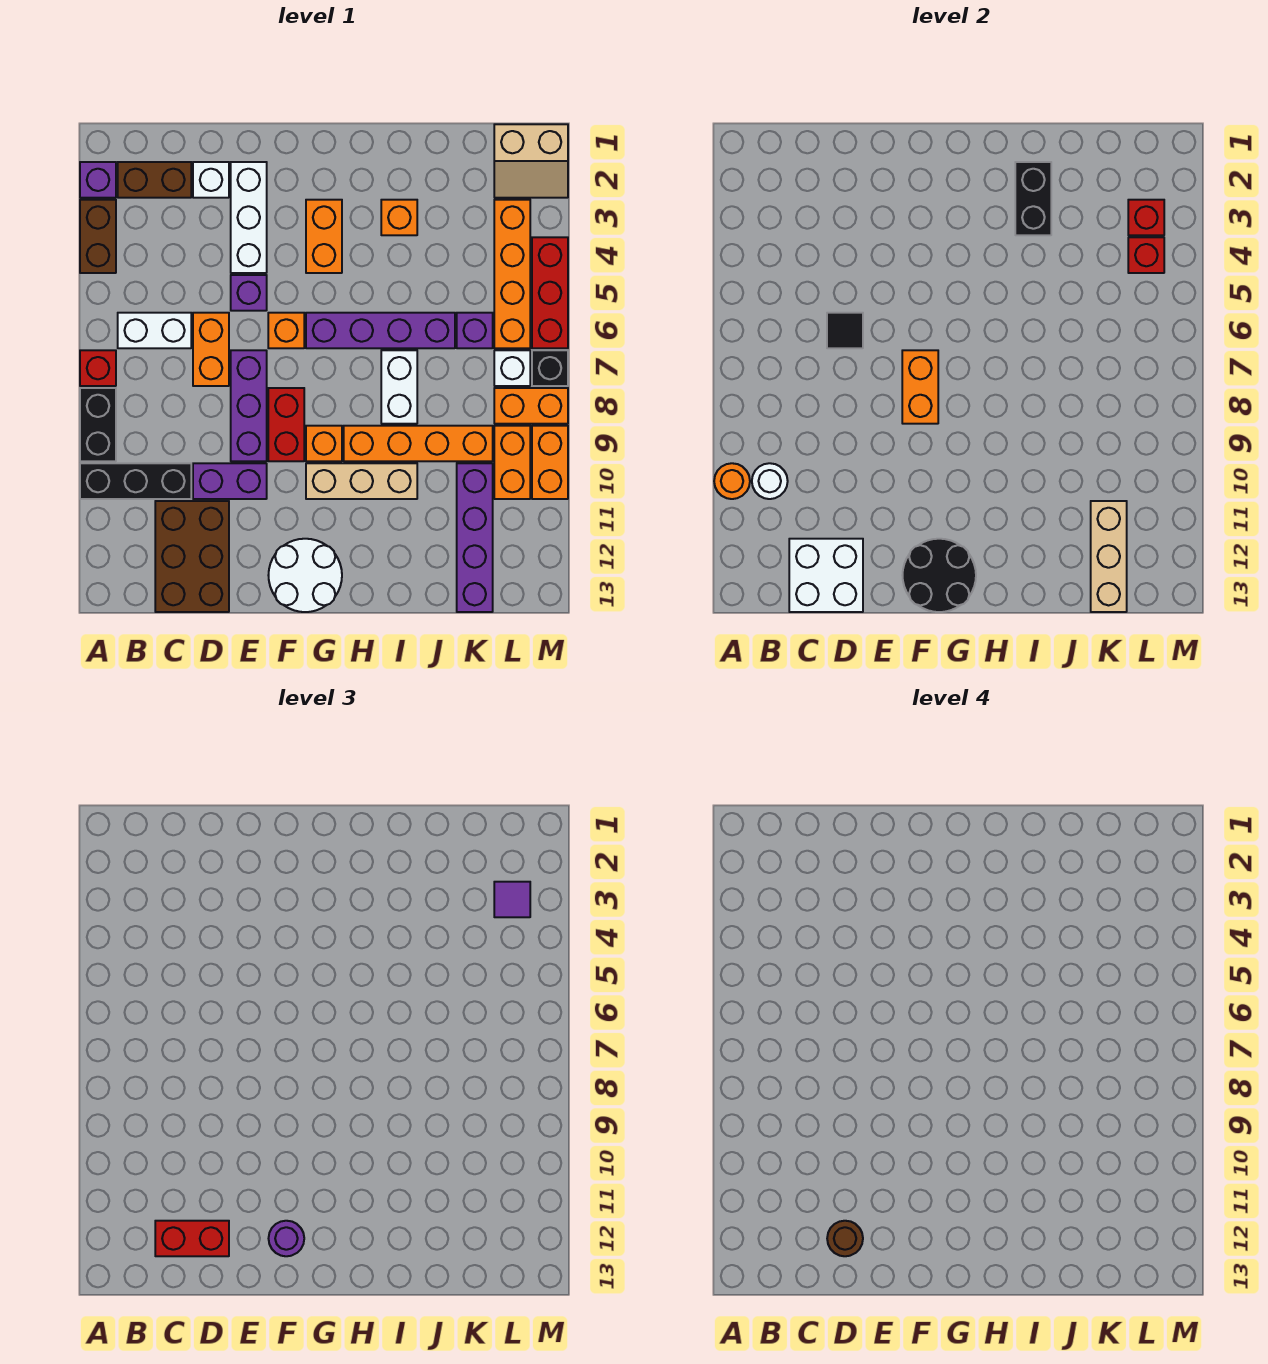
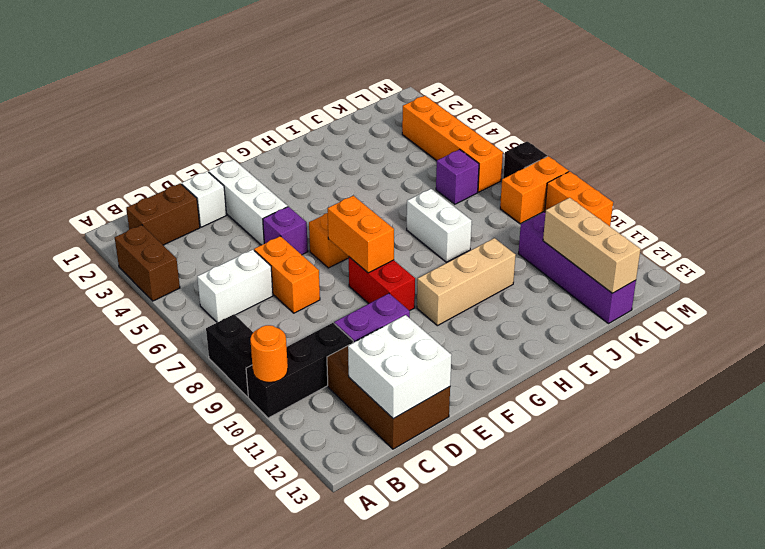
none -> purple 1x1 brick [80,162,116,198]
none -> red 1x1 brick [80,350,116,386]
none -> purple 1x3 brick [231,350,267,461]
none -> white 2x2 round brick [268,539,342,612]

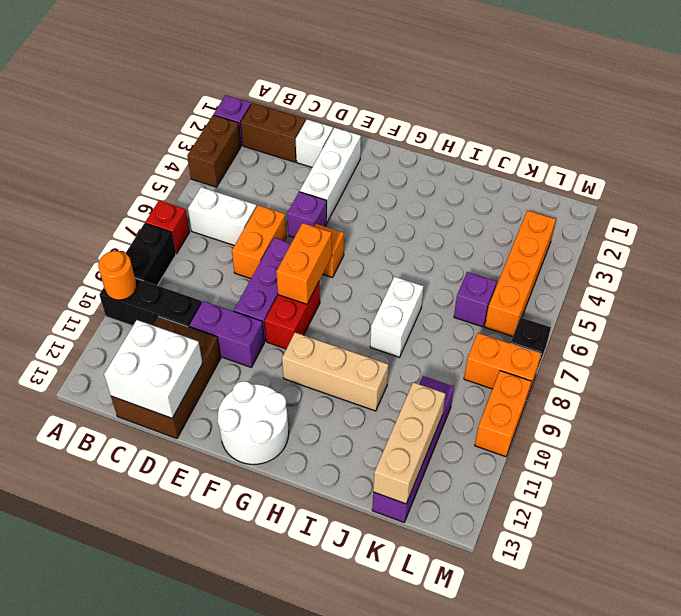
none -> orange 1x2 brick [306,200,342,273]
none -> purple 1x4 brick [306,313,455,348]
none -> orange 1x1 brick [306,426,342,461]
none -> orange 1x4 brick [344,426,493,461]

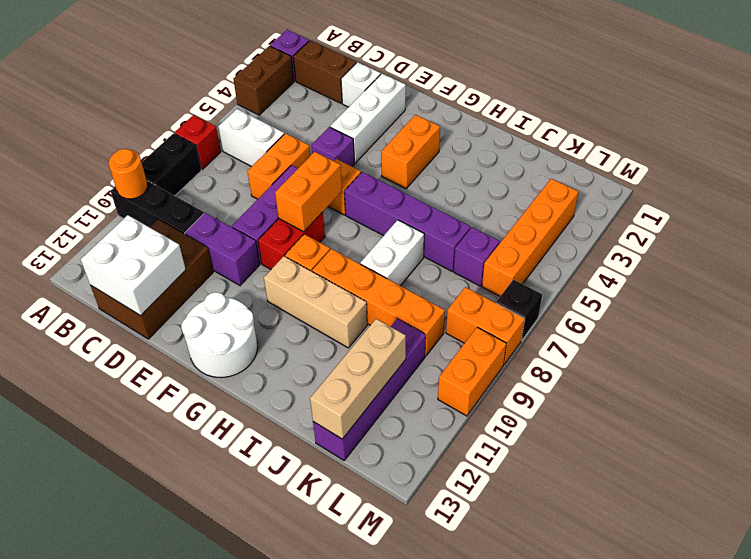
none -> orange 1x1 brick [381,200,417,235]
none -> tan 2x2 slope [494,124,568,198]
none -> white 1x1 brick [494,350,530,386]
none -> orange 1x2 brick [494,426,530,499]

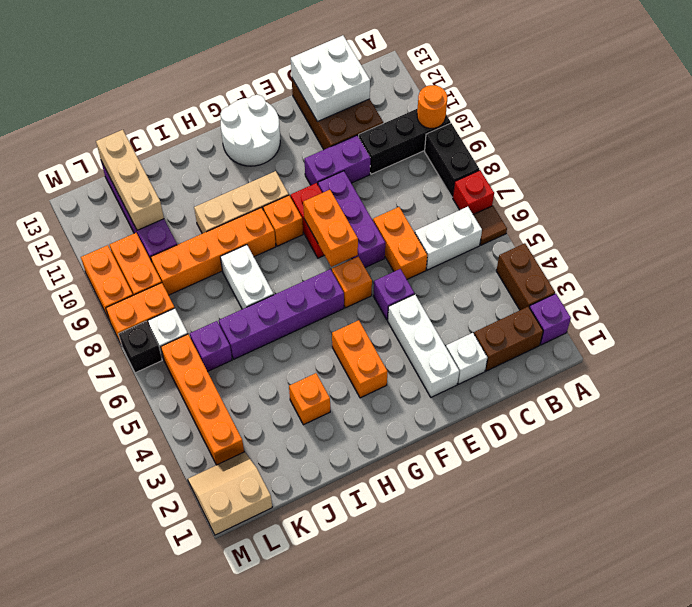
brown 1x1 tile [473,206,507,245] -> none
none -> red 1x3 brick [532,237,568,348]
none -> white 1x1 round brick [752,463,788,499]
none -> black 1x1 tile [827,313,863,348]
none -> black 2x2 round brick [902,539,976,612]

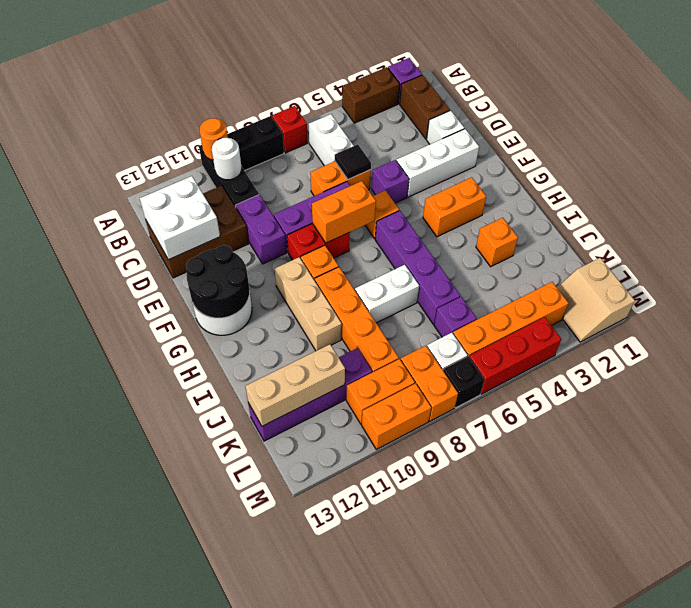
none -> black 1x2 brick [1015,162,1051,235]
none -> red 1x1 brick [1128,200,1164,235]
none -> red 1x1 brick [1128,237,1164,273]
none -> red 1x2 brick [155,1221,229,1256]

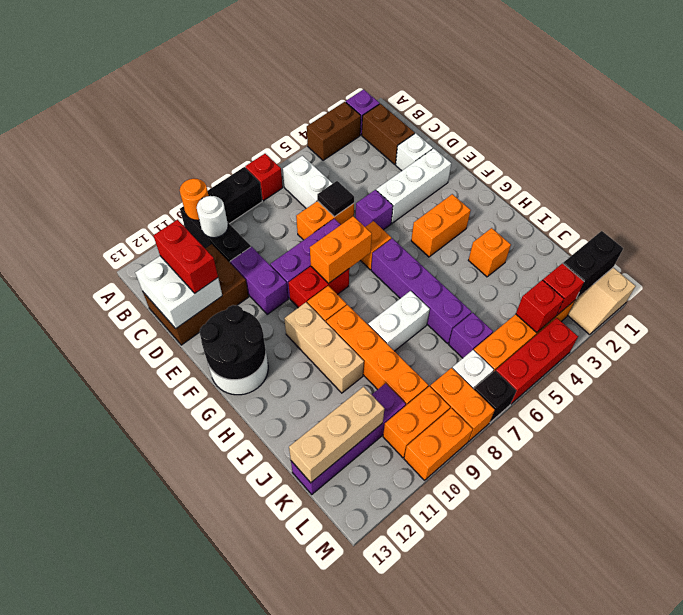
black 1x2 brick [563,231,623,299] -> black 1x2 brick moved to [1015,162,1051,235]
none -> purple 1x1 round brick [269,1221,304,1256]
none -> purple 1x1 tile [494,882,530,917]
none -> brown 1x1 round brick [827,1221,863,1256]

